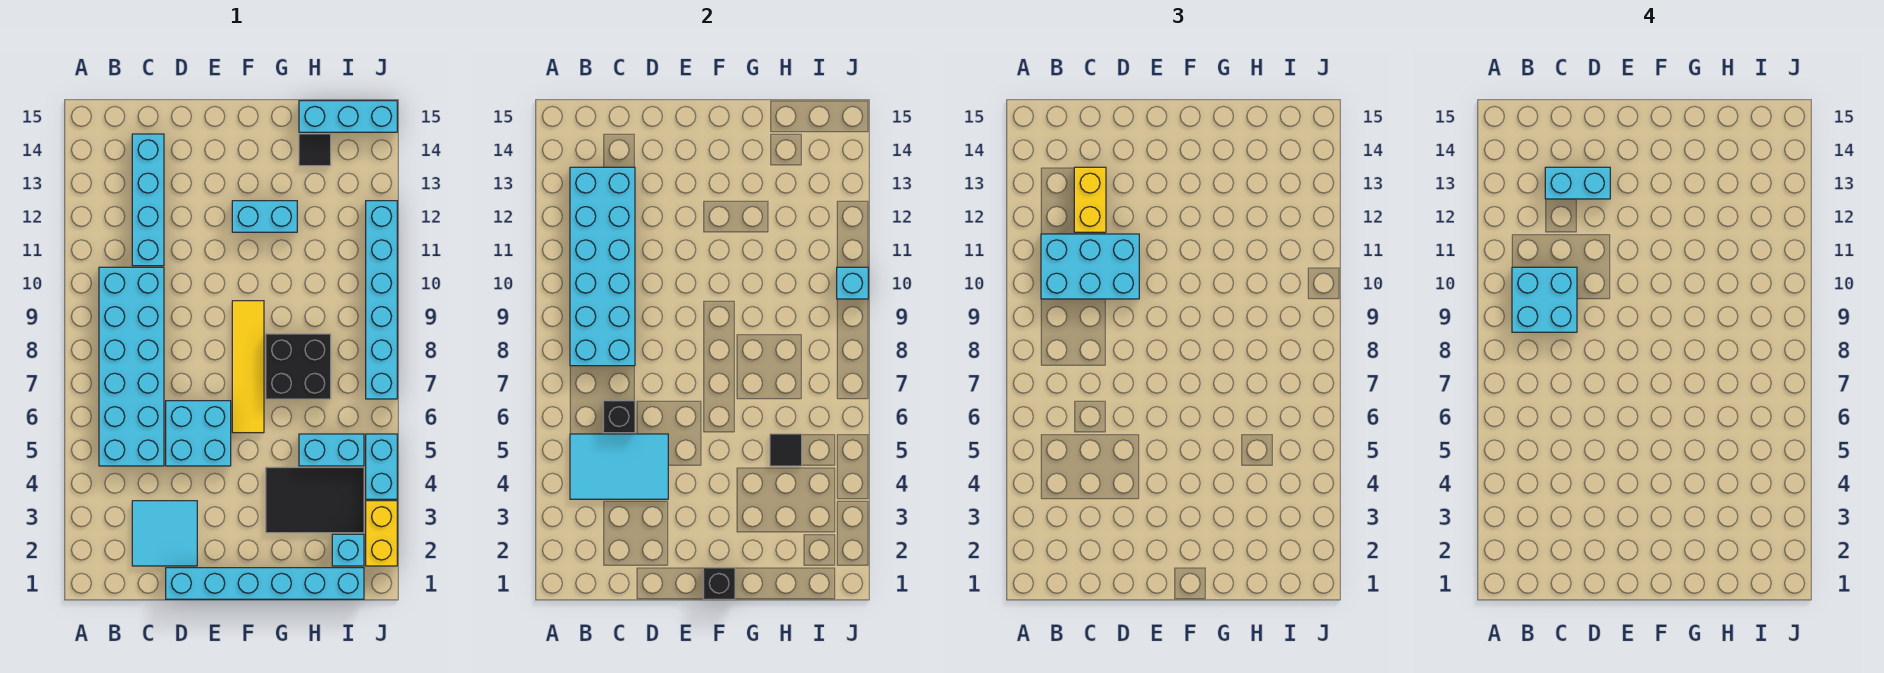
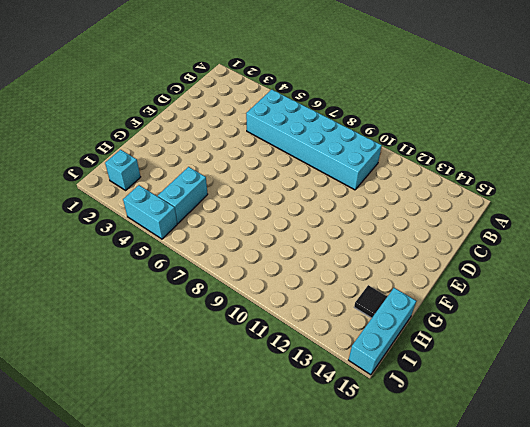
none -> cyan 2x2 tile [132,501,197,566]
none -> cyan 1x4 brick [132,134,164,266]
none -> cyan 1x6 brick [166,568,364,599]

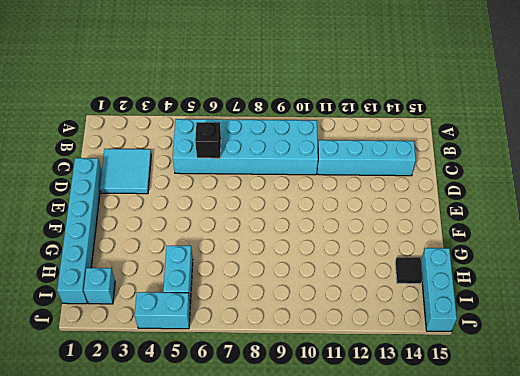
none -> cyan 2x2 brick [166,401,231,466]
none -> yellow 1x4 tile [232,301,264,433]
none -> cyan 1x2 brick [232,201,297,232]

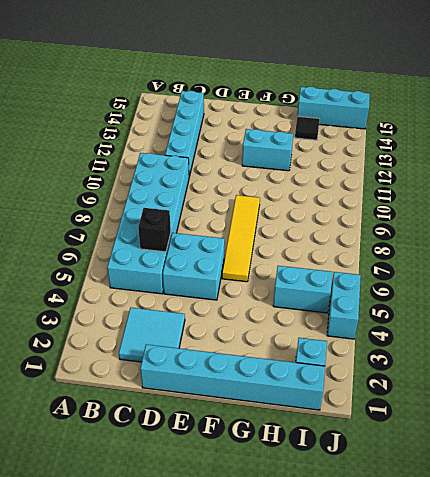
none -> black 2x3 tile [266,467,364,533]
none -> black 2x2 brick [266,334,331,399]
none -> yellow 1x2 brick [366,501,397,566]

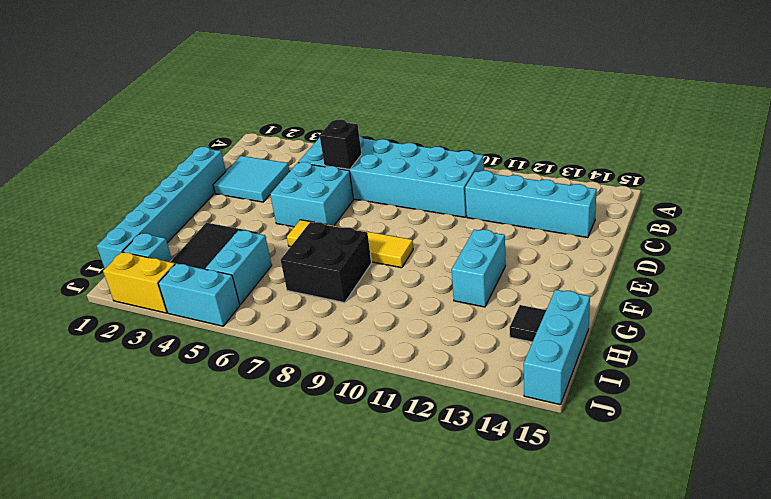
none -> cyan 1x6 brick [366,201,397,399]
none -> cyan 2x3 tile [570,434,668,499]
none -> cyan 2x6 brick [570,167,635,366]

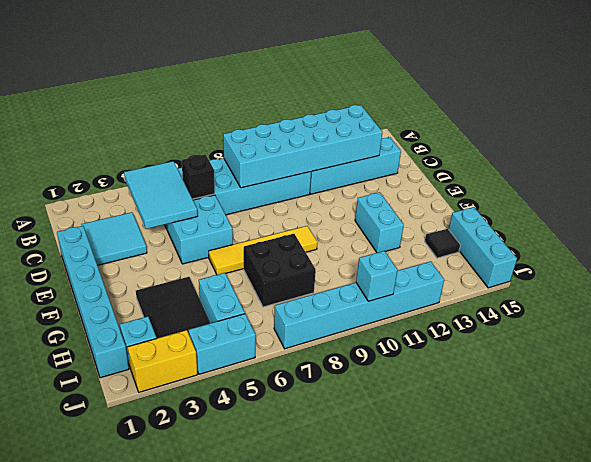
none -> black 1x1 brick [703,568,735,599]
none -> black 1x1 tile [770,434,802,466]
none -> cyan 2x3 brick [1041,234,1139,299]

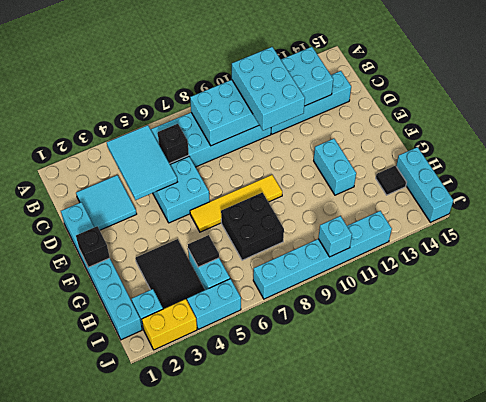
none -> yellow 1x2 brick [1074,167,1106,232]
none -> cyan 2x2 brick [1512,267,1577,332]
none -> cyan 1x2 brick [1545,167,1610,199]

